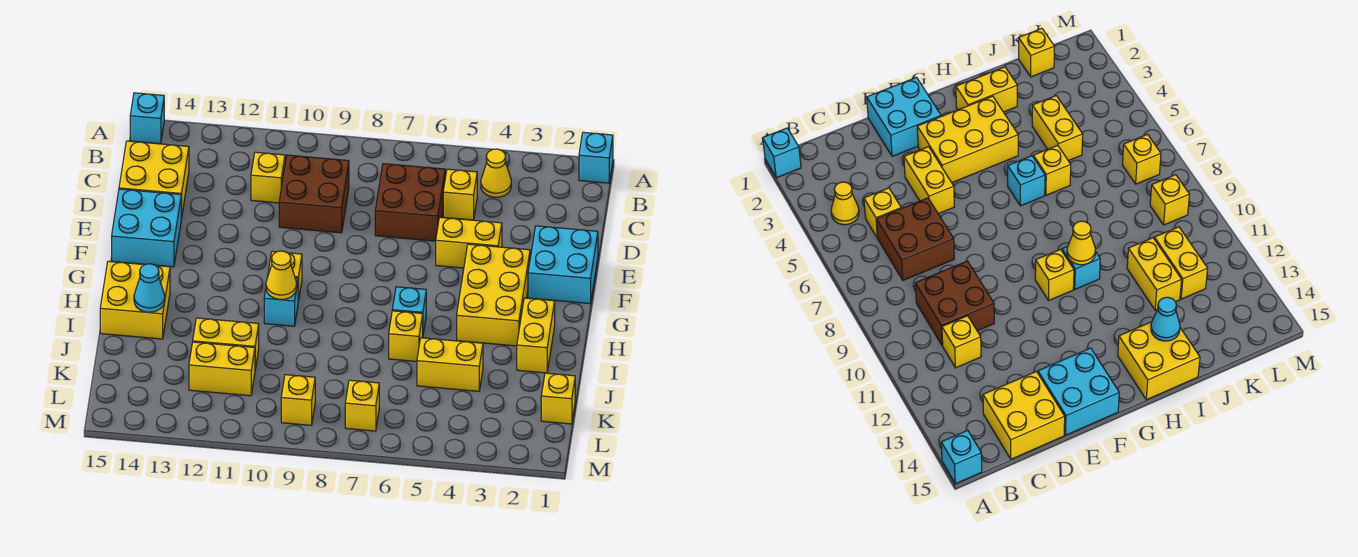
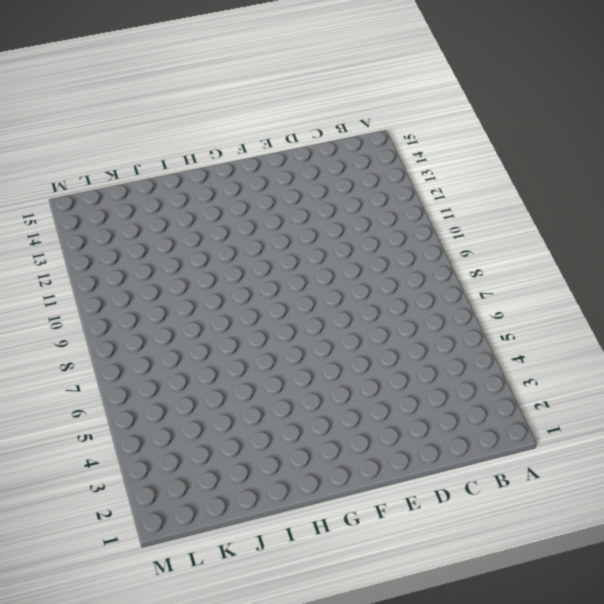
none -> cyan 1x1 brick [579,132,613,183]
none -> cyan 1x1 brick [130,93,164,144]
none -> yellow 1x1 cone [481,149,511,197]

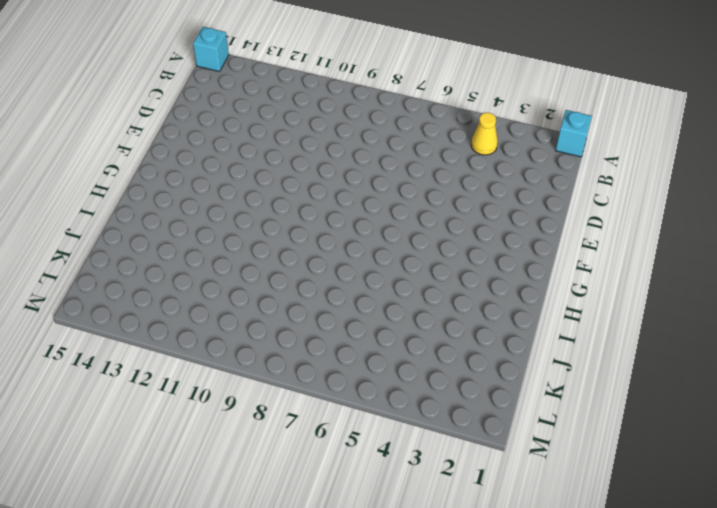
none -> yellow 1x1 brick [443,169,477,220]
none -> brown 2x2 brick [375,164,445,241]
none -> brown 2x2 brick [279,155,349,233]

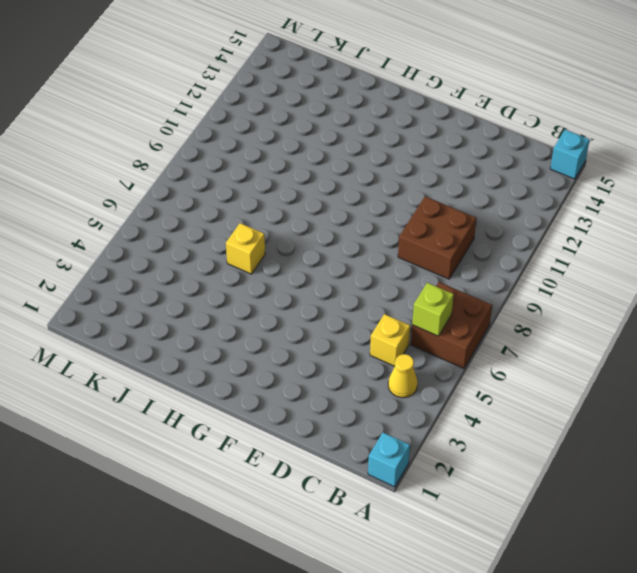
brown 2x2 brick [411,282,492,368] -> brown 2x2 brick moved to [375,164,445,241]
lime 1x1 brick [412,283,454,336] -> none
none -> yellow 1x1 brick [251,152,285,203]
none -> yellow 2x2 brick [119,141,189,218]
none -> cyan 2x2 brick [528,226,598,304]

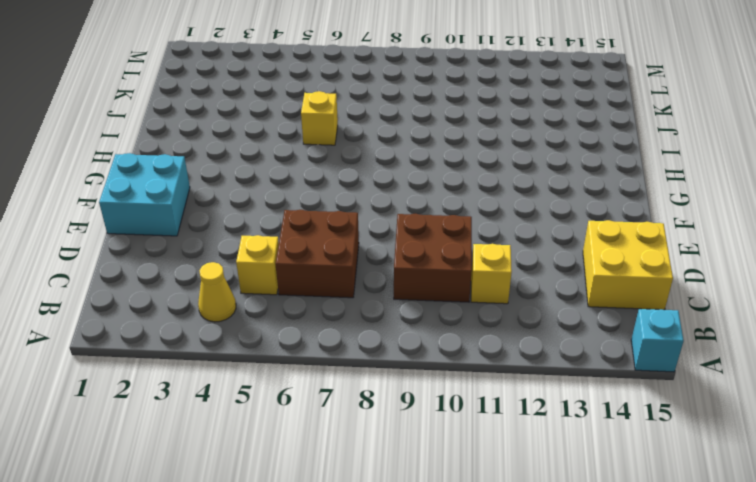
none -> cyan 1x1 brick [579,132,613,183]
none -> yellow 1x2 brick [436,217,502,268]
none -> cyan 2x2 brick [112,189,181,267]

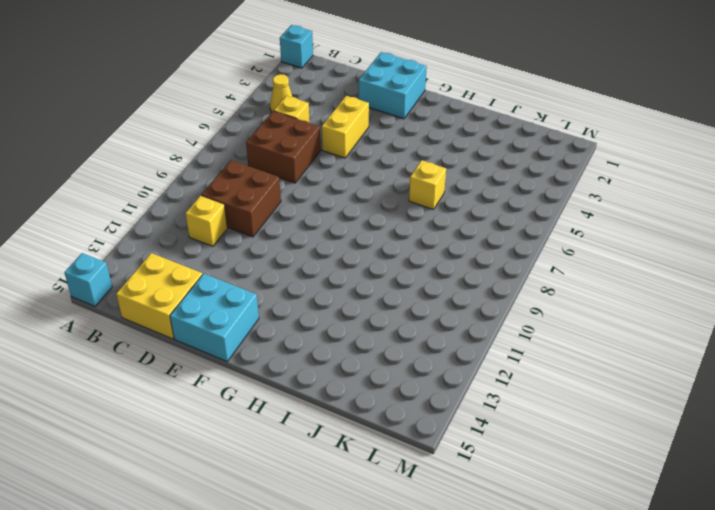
none -> yellow 2x3 brick [457,244,530,346]
none -> yellow 1x1 brick [268,251,302,302]
none -> yellow 1x2 brick [517,298,555,373]

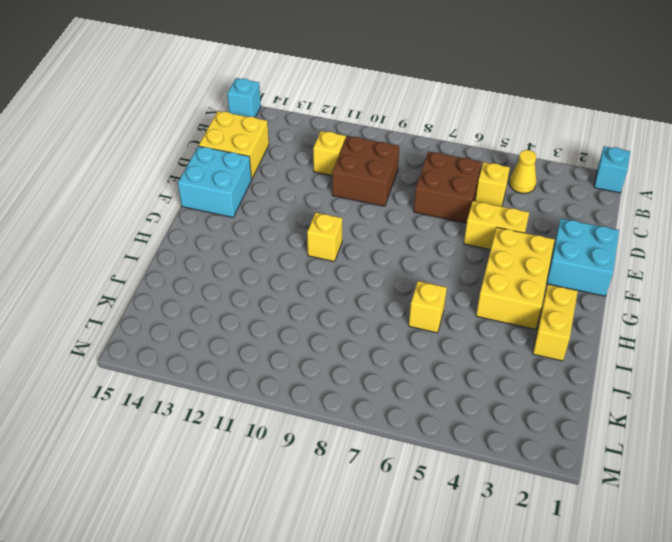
none -> cyan 1x1 brick [392,287,426,334]
none -> cyan 1x1 brick [264,278,298,326]
none -> yellow 2x2 brick [100,261,170,339]

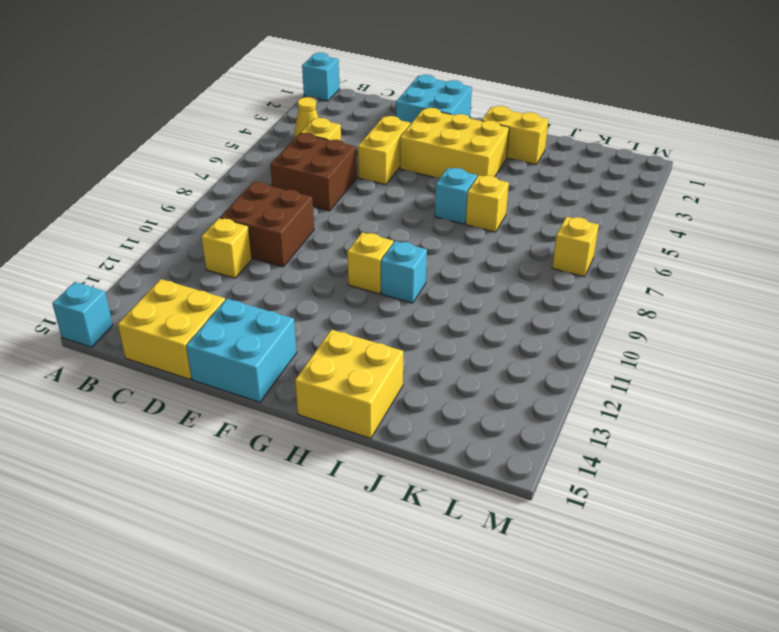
none -> yellow 1x2 brick [417,338,483,391]
none -> yellow 1x2 brick [193,318,259,369]
none -> yellow 1x1 brick [541,373,575,424]

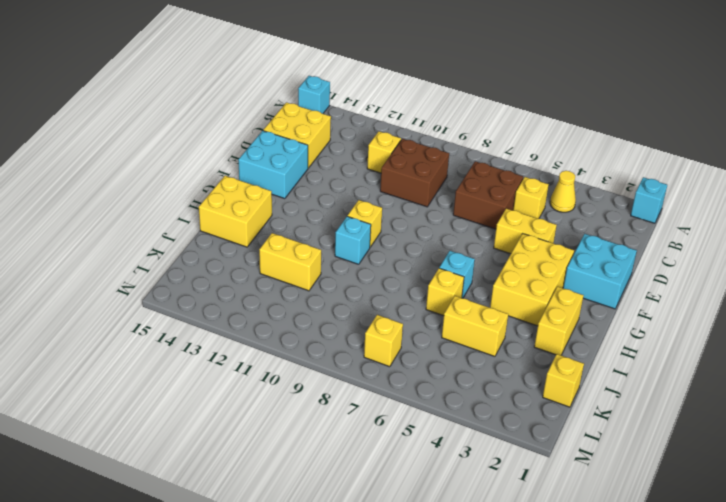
none -> yellow 1x2 brick [189,342,255,396]
none -> yellow 1x1 brick [281,375,315,425]
none -> yellow 1x1 cone [266,251,297,299]

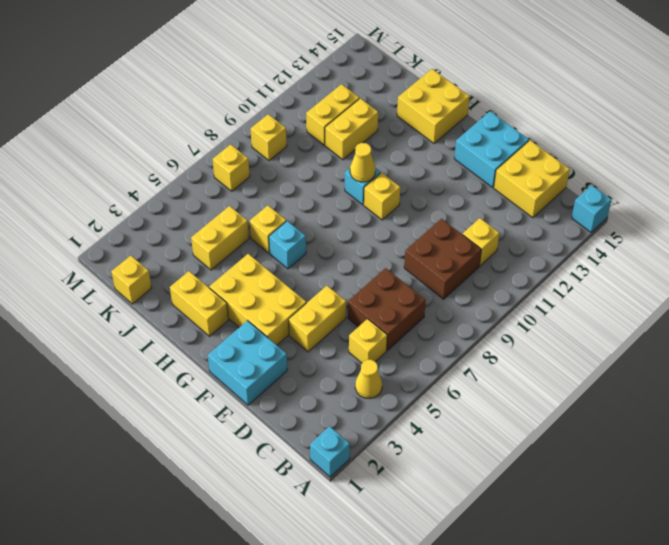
none -> cyan 1x1 cone [134,264,165,312]

